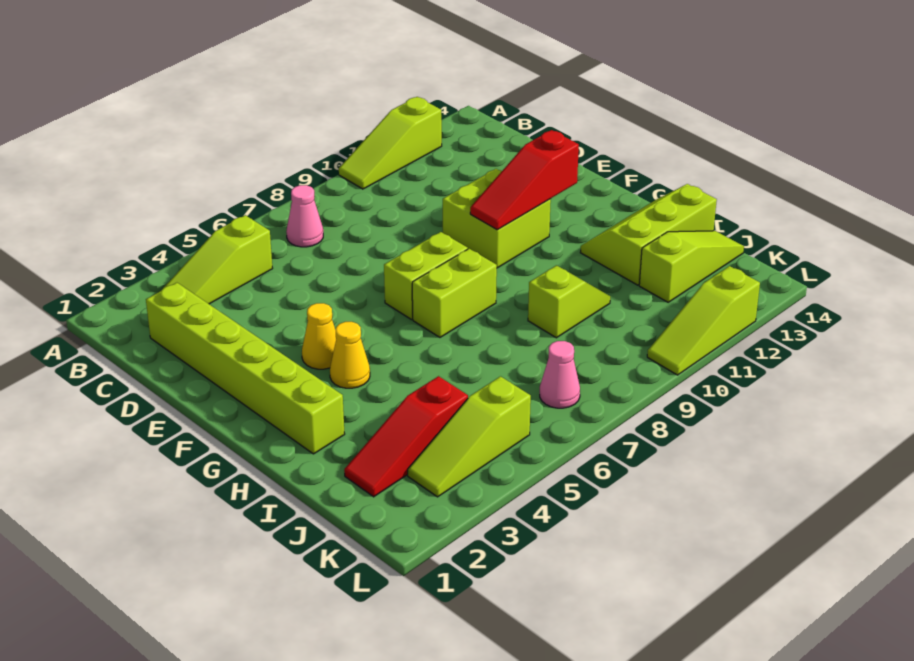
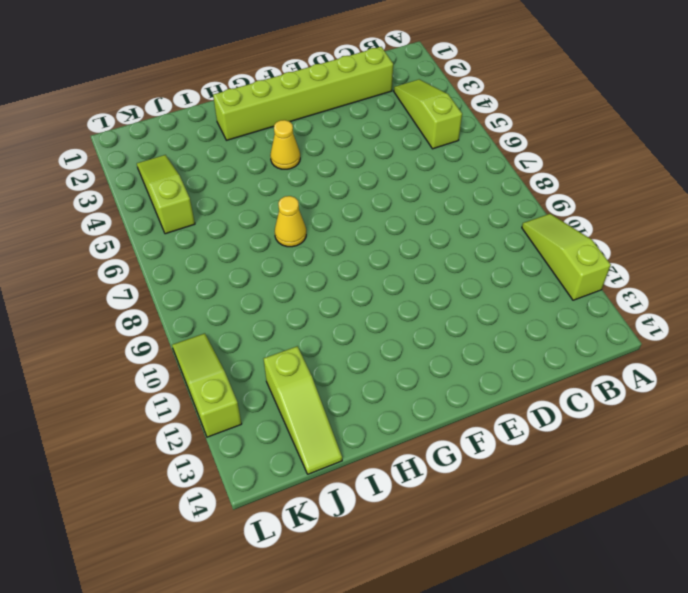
yellow 1x1 cone [275,196,306,247] -> yellow 1x1 cone moved to [302,303,336,369]
none -> pink 1x1 cone [286,185,323,247]
none -> lime 2x2 brick [443,169,551,268]
none -> lime 1x2 brick [384,232,468,320]

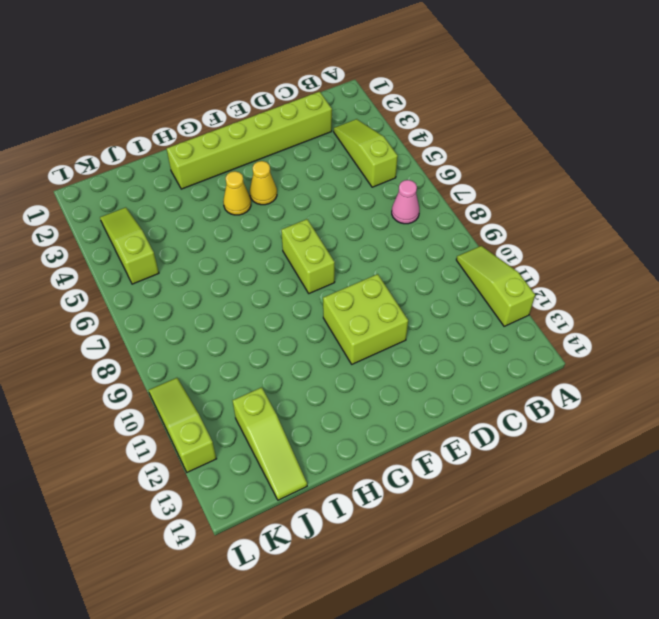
none -> lime 1x2 brick [412,249,497,337]
none -> lime 2x3 slope [580,184,717,285]
none -> lime 1x2 slope [528,265,610,338]

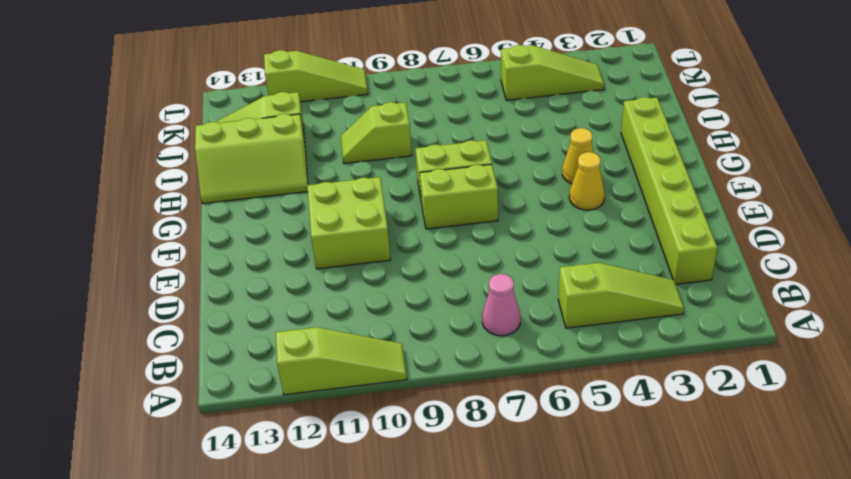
none -> red 1x3 slope [344,376,468,497]
none -> pink 1x1 cone [540,341,580,408]
none -> red 1x3 slope [470,130,579,230]

